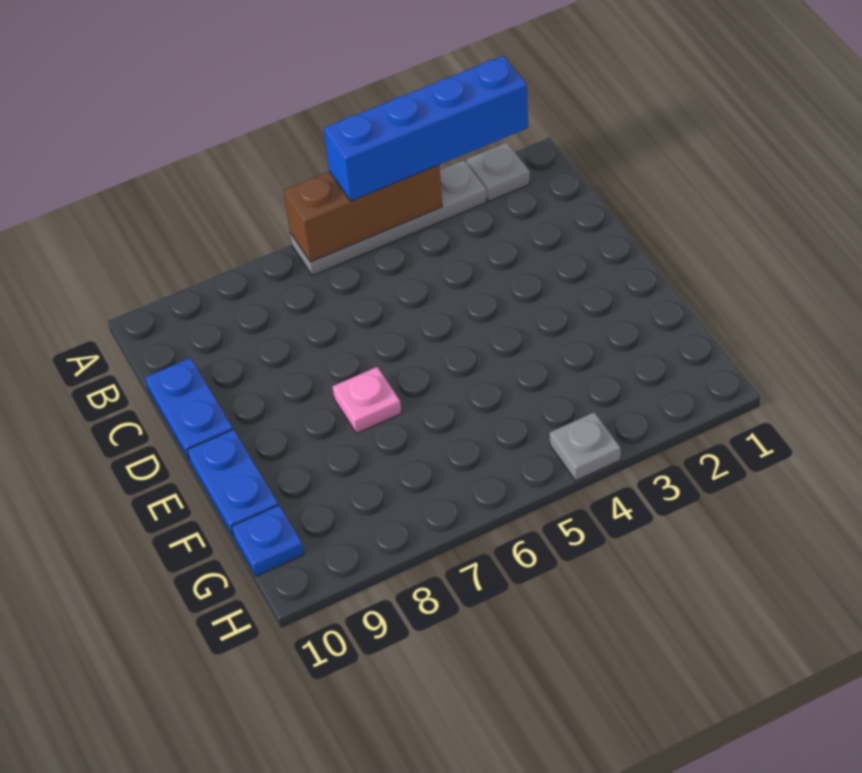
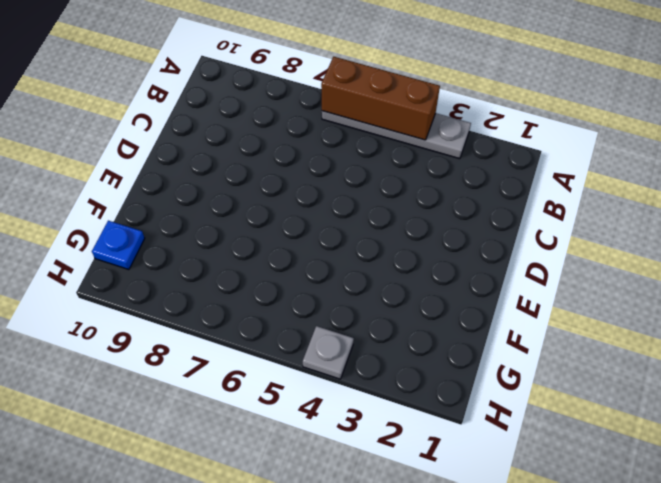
none -> grey 1x1 plate [466,142,530,201]
none -> blue 1x2 plate [145,358,233,459]

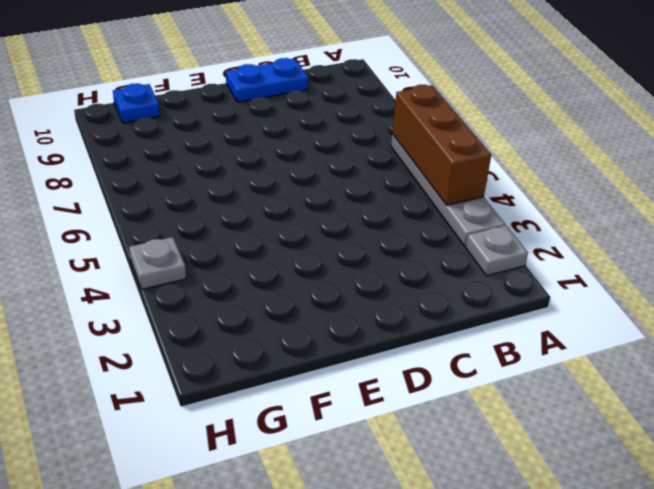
none -> pink 1x1 plate [333,367,402,433]
none -> blue 1x2 plate [187,429,278,537]

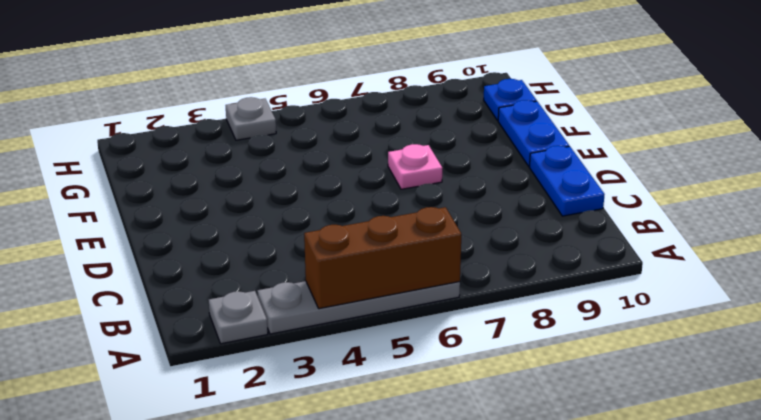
none -> blue 1x4 brick [324,56,528,201]

